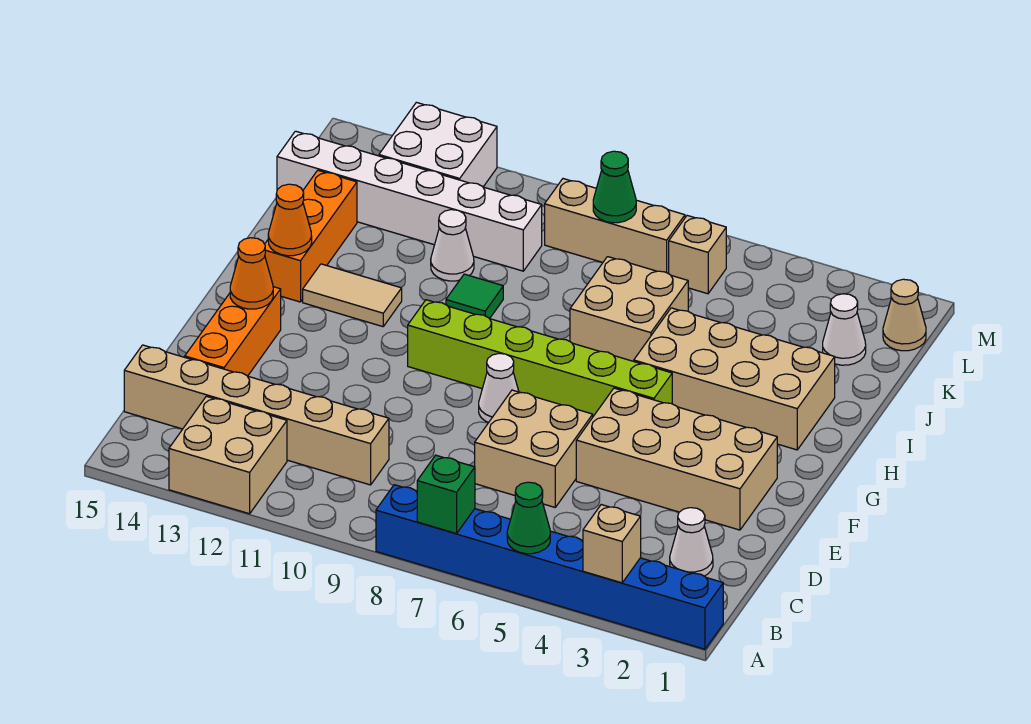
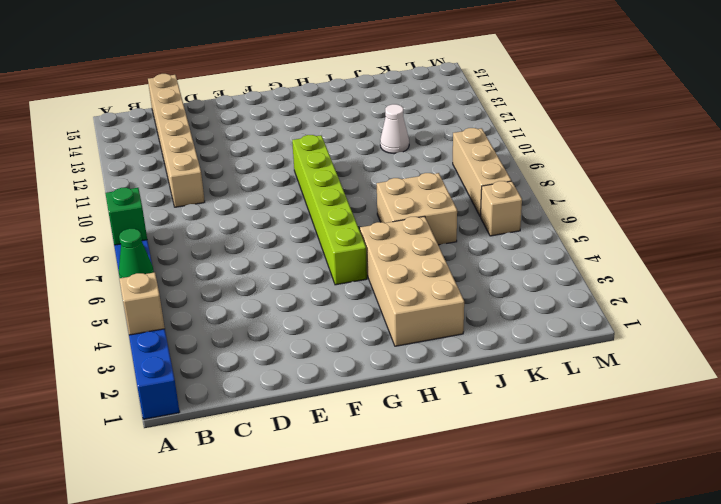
none -> tan 2x2 brick [169,396,287,514]
none -> white 1x1 cone [670,508,713,576]
none -> tan 2x2 brick [475,390,593,507]

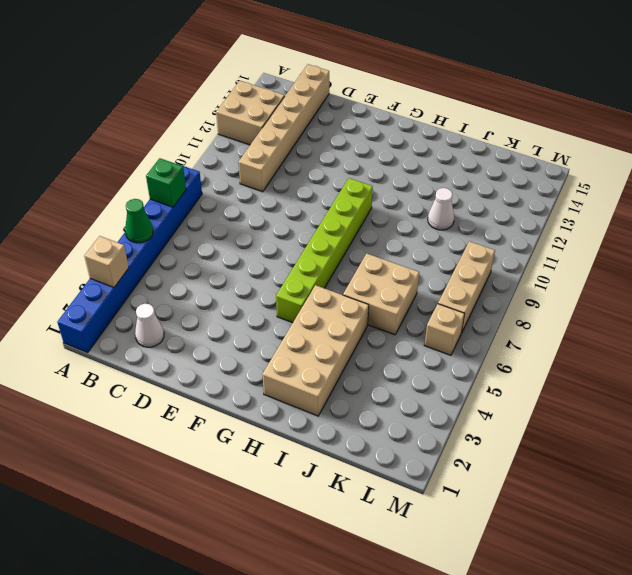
none -> tan 2x2 brick [475,390,593,507]
none -> orange 1x3 brick [185,287,281,376]
none -> tan 2x4 brick [576,388,777,530]

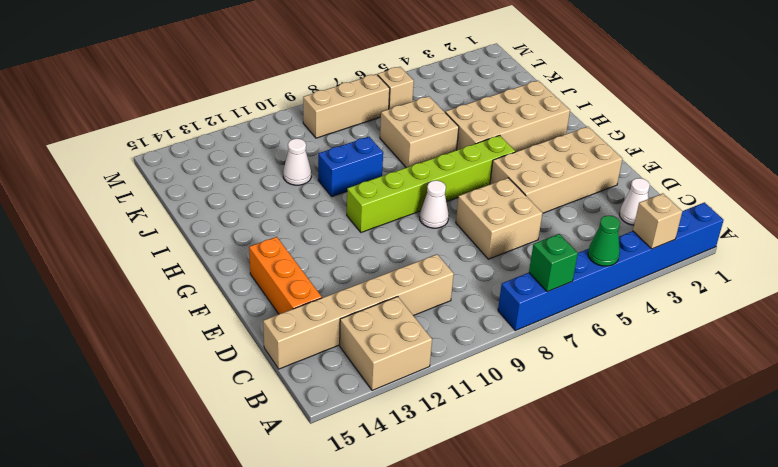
blue 1x2 brick [318,137,383,197] -> green 1x1 tile [446,274,503,319]
none -> tan 1x2 tile [303,264,402,327]
none -> orange 1x3 brick [265,170,357,302]
none -> white 1x1 cone [823,294,866,365]

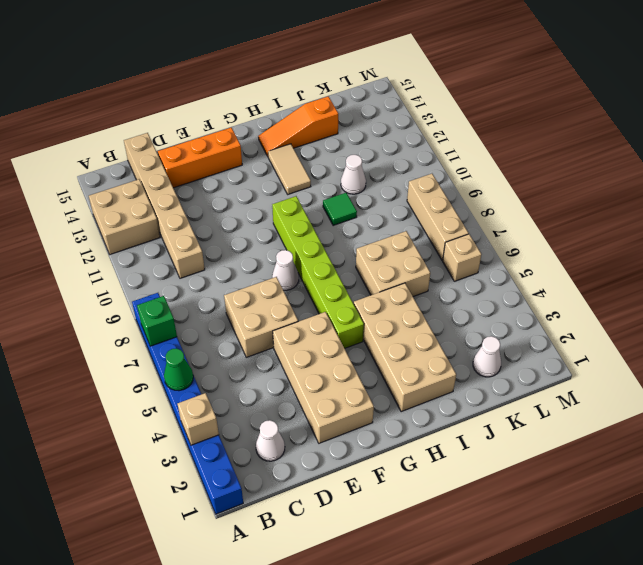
orange 1x3 slope [258,96,338,156] -> orange 1x3 brick [265,170,357,302]
none -> white 1x6 brick [277,131,542,271]
none -> tan 1x1 cone [883,279,926,351]
none -> white 2x2 brick [379,102,497,187]

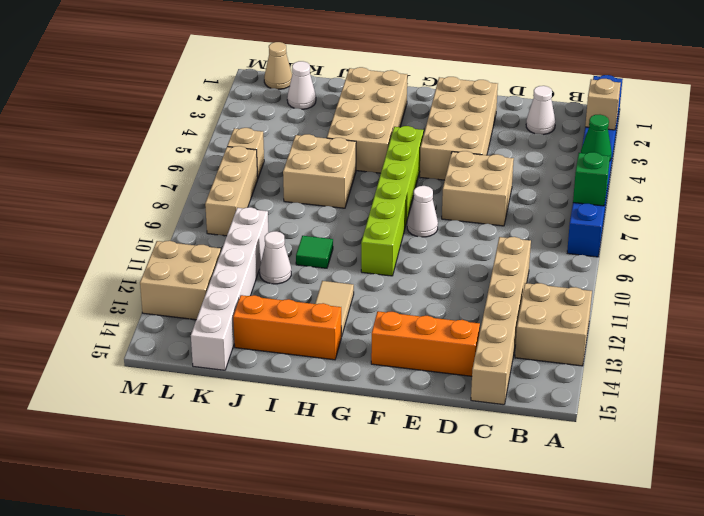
tan 2x2 brick [140,241,221,320] -> white 2x2 brick [379,102,497,187]
none -> orange 1x1 cone [230,238,273,309]
none -> orange 1x1 cone [268,184,312,256]
none -> green 1x1 cone [593,151,636,223]

